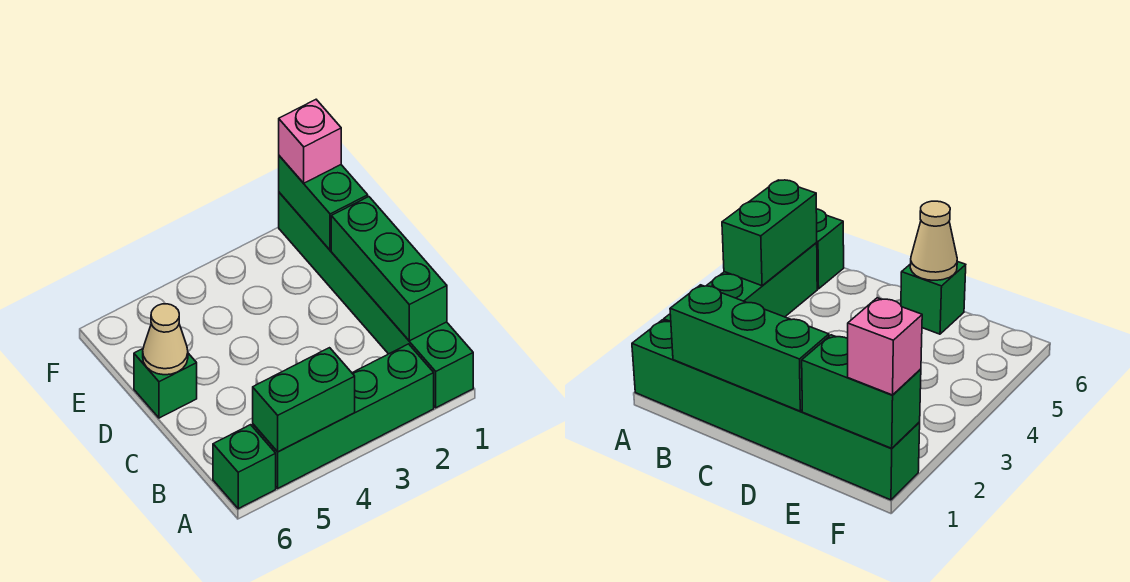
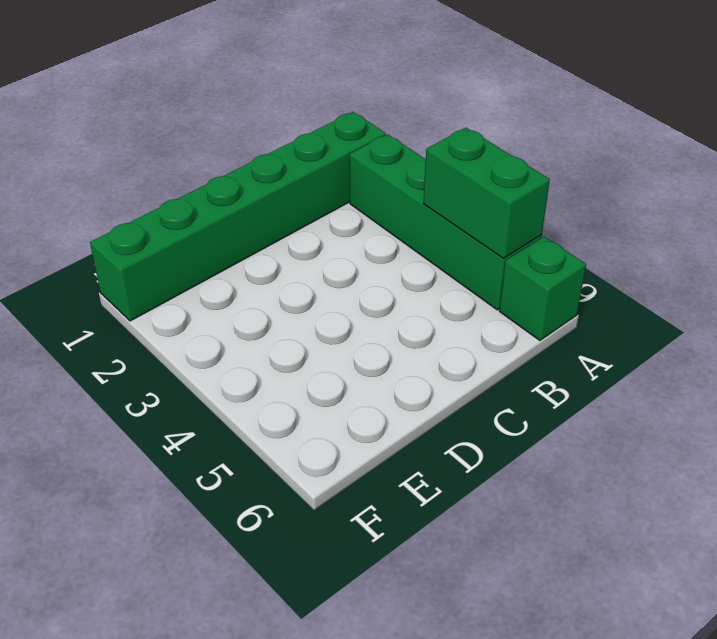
none -> green 1x1 brick [134,349,197,418]
none -> green 1x3 brick [331,197,447,341]

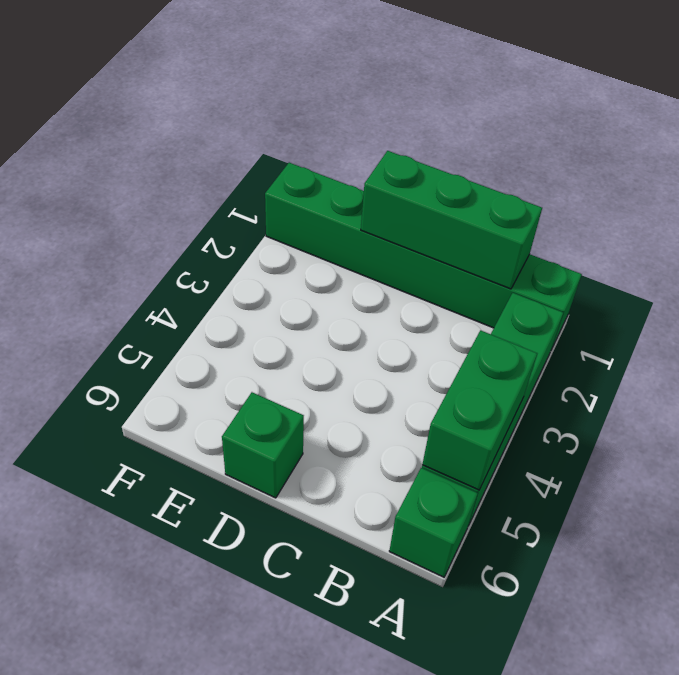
none -> tan 1x1 cone [143,304,188,375]
none -> green 1x2 brick [279,156,368,250]

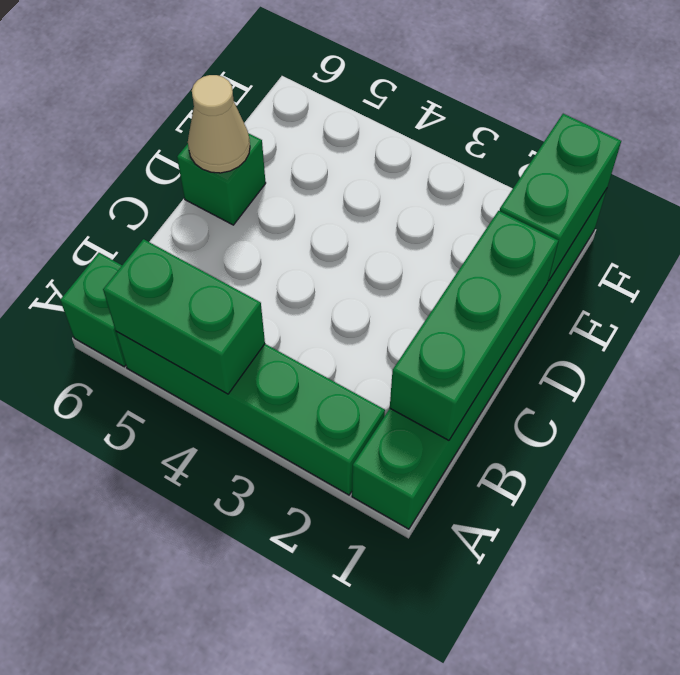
none -> pink 1x1 brick [279,100,341,183]

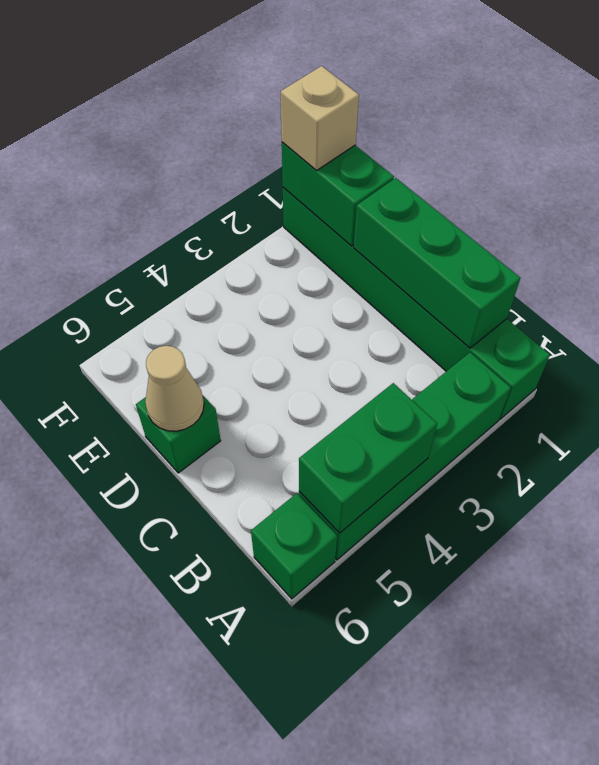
tan 1x1 brick [281,66,359,170] -> pink 1x1 brick [279,100,341,183]

